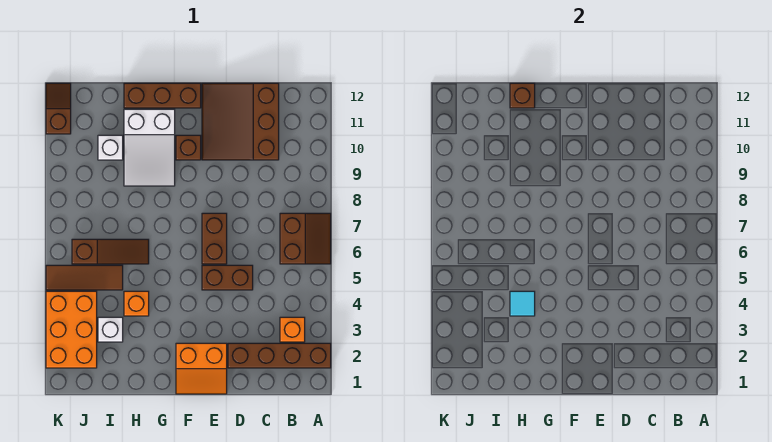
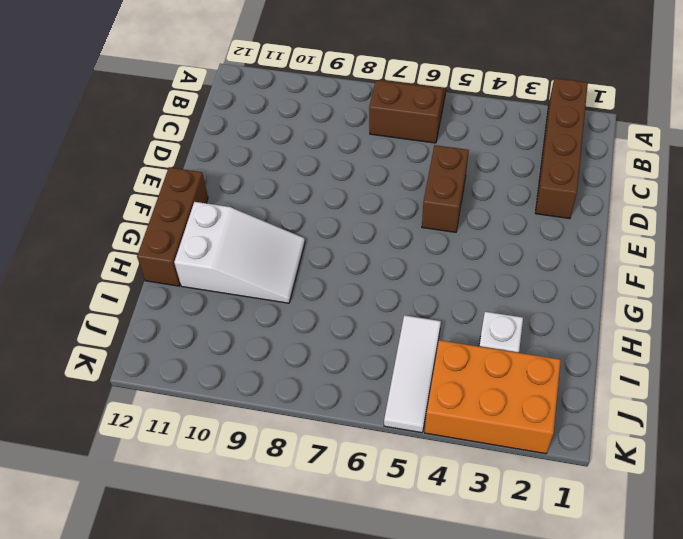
white 1x3 tile [384,315,441,433] -> brown 1x3 tile [46,265,123,290]
none -> orange 1x1 brick [280,317,305,342]
none -> brown 3x3 slope [202,83,279,160]
none -> orange 2x2 slope [176,343,227,394]

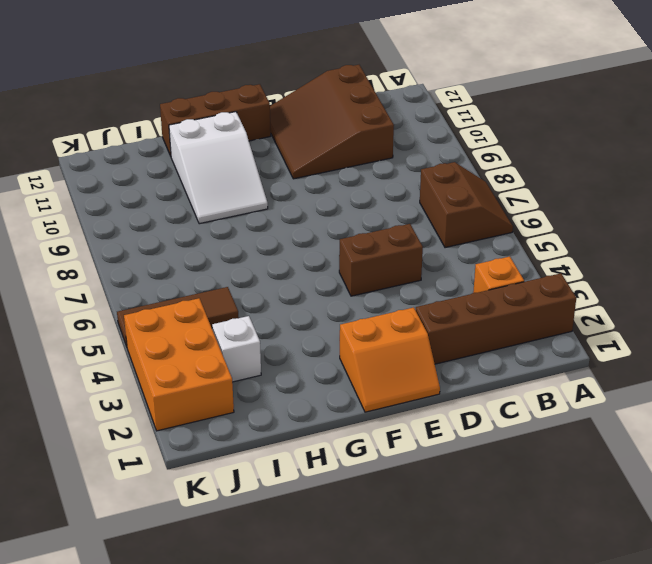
none -> brown 1x2 brick [202,213,227,264]
none -> brown 1x1 brick [176,135,201,160]
none -> orange 1x1 brick [124,291,149,316]

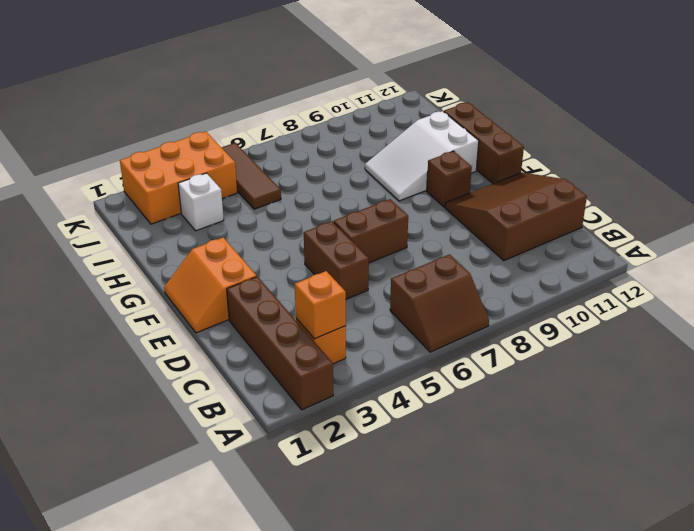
orange 1x1 brick [295,271,346,339] -> orange 1x1 brick moved to [124,291,149,316]
none -> brown 1x3 slope [72,239,149,264]
none -> white 1x1 brick [98,135,123,160]
none -> brown 1x2 slope [46,83,71,134]

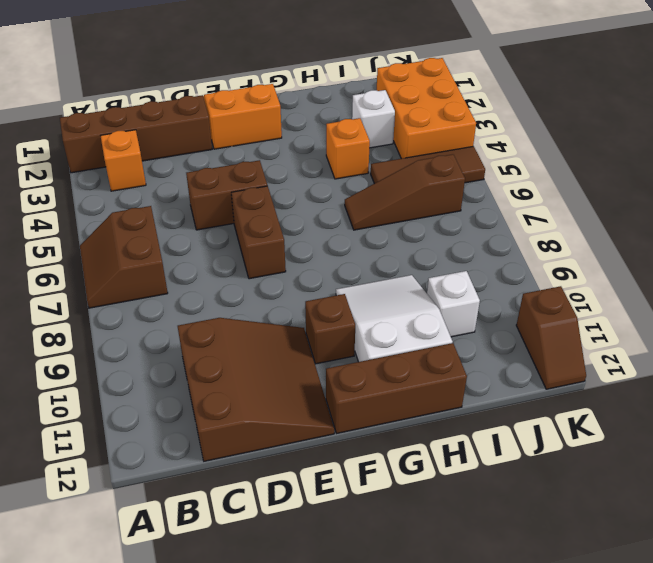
none -> cyan 1x1 tile [510,291,535,316]
none -> brown 1x1 brick [510,83,535,108]

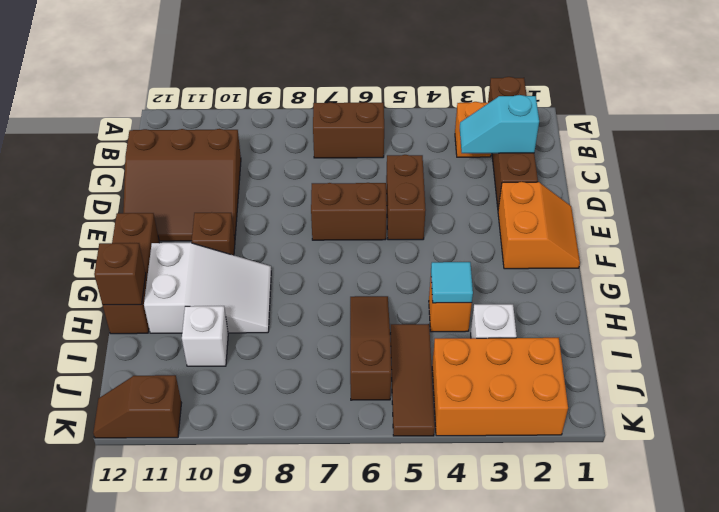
cyan 1x2 slope [459,95,539,153] -> none

